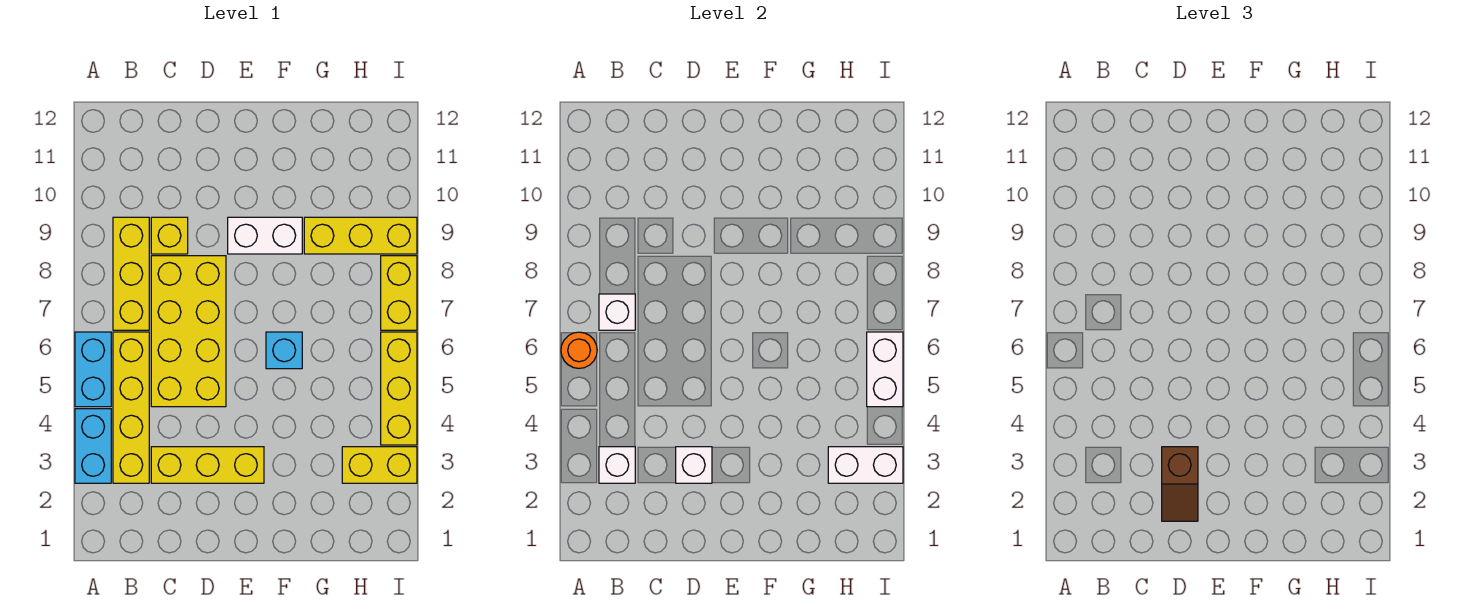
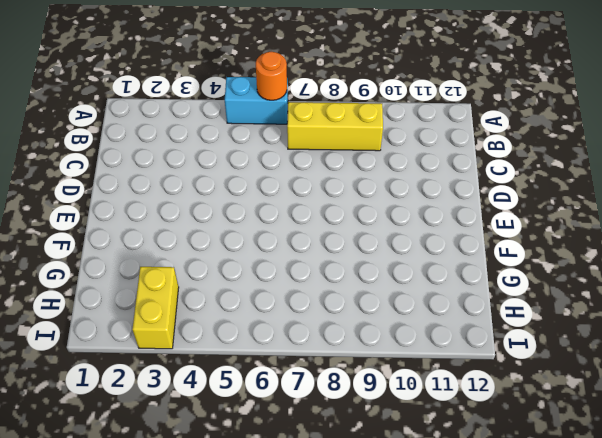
none -> cyan 1x2 brick [75,409,111,483]
none -> yellow 1x4 brick [113,332,149,483]
none -> yellow 1x3 brick [151,447,264,483]

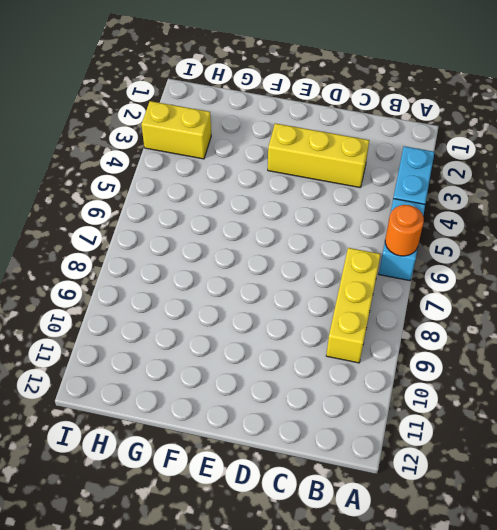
none -> yellow 1x4 brick [113,332,149,483]
none -> yellow 2x4 brick [151,256,226,407]
none -> yellow 1x1 brick [151,217,188,254]

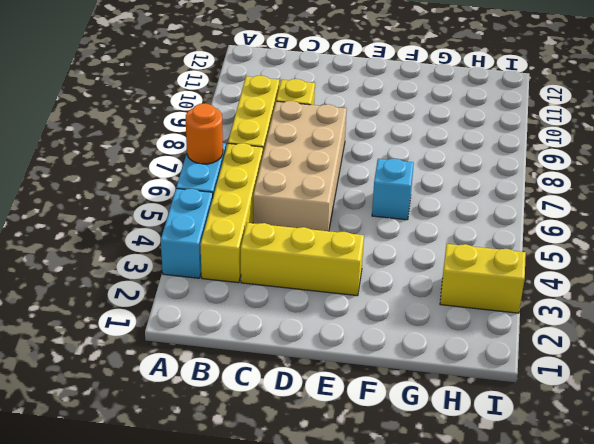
tan 2x4 brick [253,101,347,231] -> yellow 2x4 brick [151,256,226,407]
none -> white 1x2 brick [228,217,302,254]
none -> yellow 1x3 brick [304,217,417,254]
none -> yellow 1x3 brick [381,332,417,445]

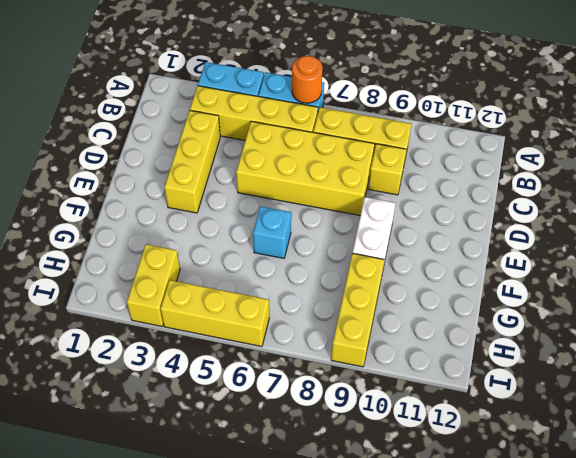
none -> yellow 1x2 brick [381,256,417,330]
none -> white 1x1 brick [599,447,635,483]
none -> white 1x1 brick [599,294,635,330]

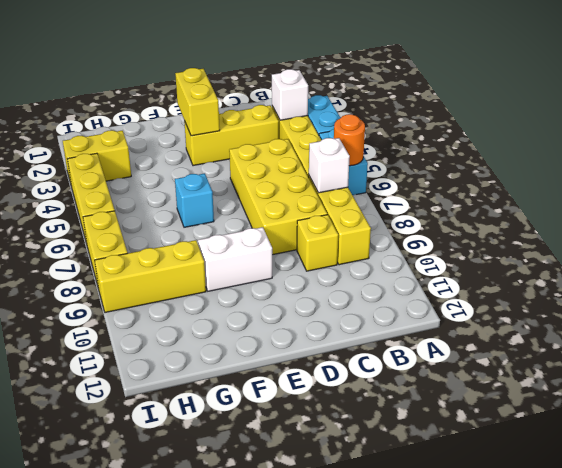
yellow 1x2 brick [175,68,220,136] -> none
none -> white 1x1 brick [676,447,712,483]
none -> white 1x2 brick [828,447,903,483]
none -> white 1x2 brick [867,332,903,407]

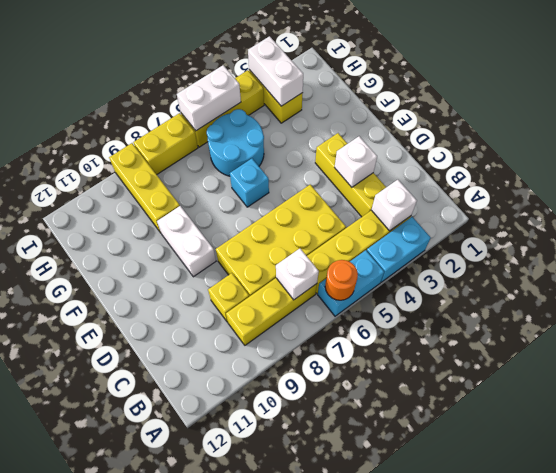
cyan 2x2 round brick [207,109,264,176] -> none
none -> brown 1x2 slope [1162,447,1198,521]

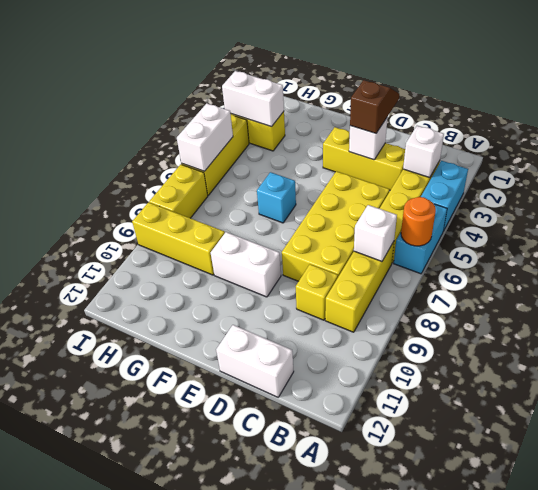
white 1x2 brick [216,325,294,397] -> none

